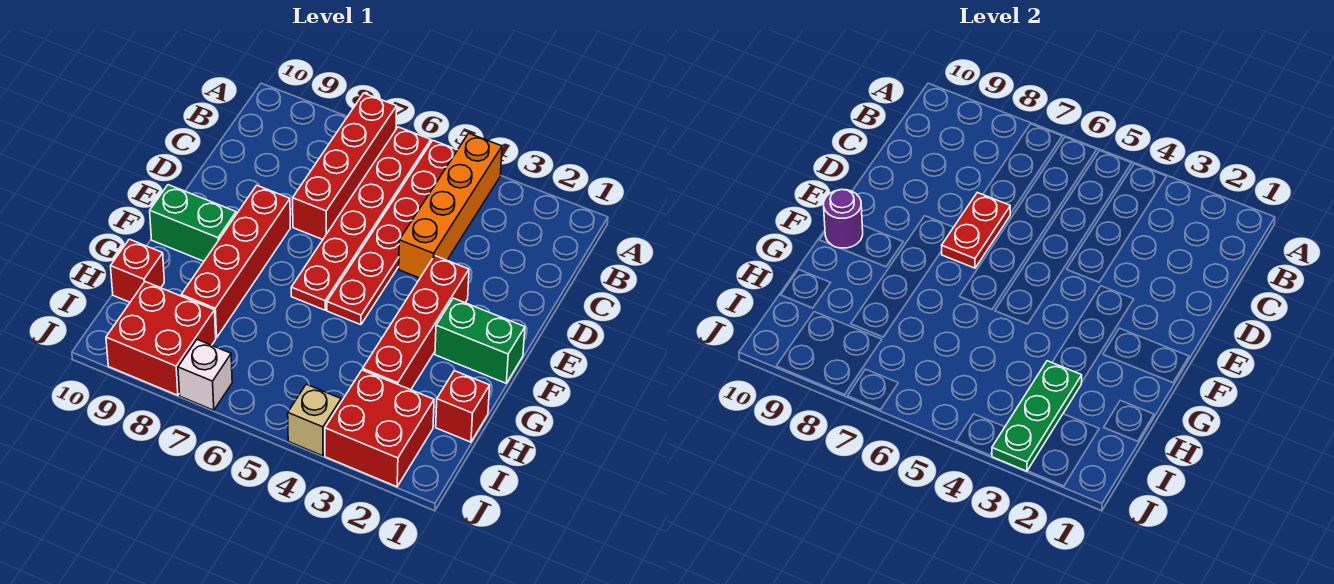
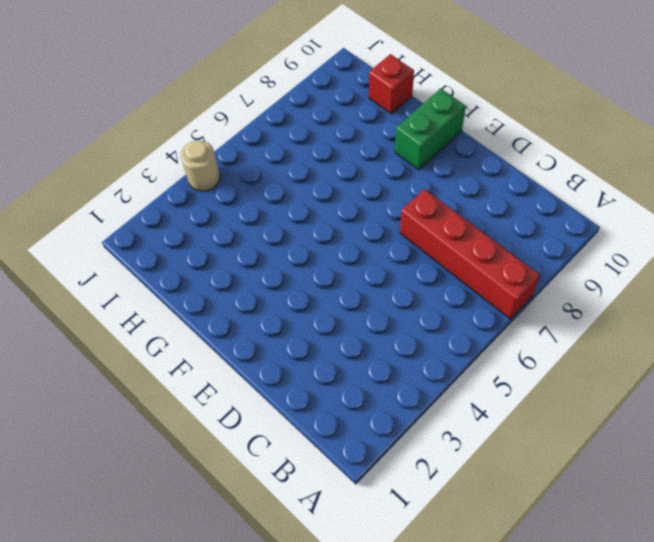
tan 1x1 round brick [181,141,220,191] -> tan 1x1 brick [288,384,341,456]
none -> orange 1x4 brick [399,133,502,278]
none -> red 1x6 plate [327,140,457,325]
none -> red 1x6 plate [291,127,431,310]

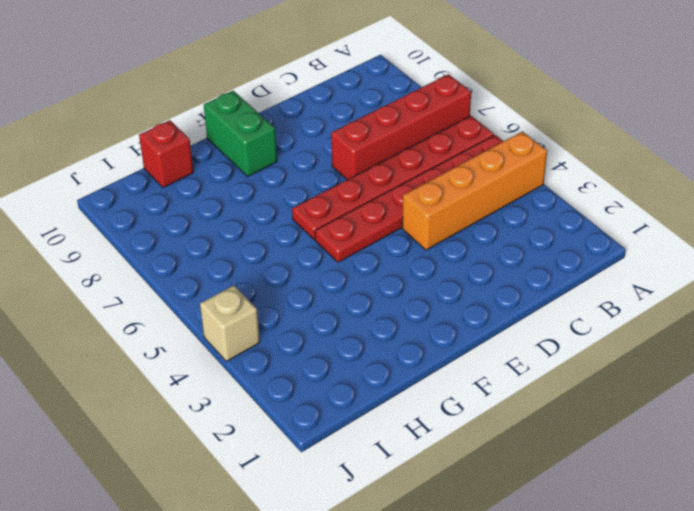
none -> red 1x4 brick [363,256,469,390]
none -> red 1x4 brick [181,185,290,338]
none -> green 1x2 brick [435,298,525,383]

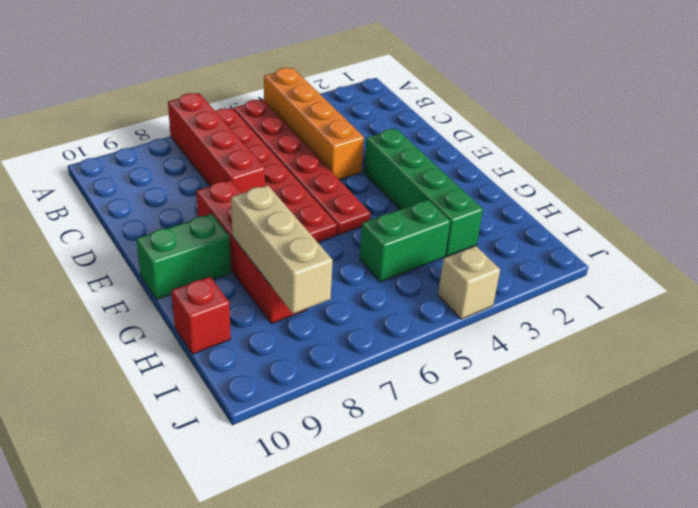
green 1x4 brick [364,128,483,256] -> red 1x4 brick [363,256,469,390]
tan 1x3 brick [231,185,333,314] -> none
green 1x2 brick [360,200,450,282] -> green 1x2 brick moved to [435,298,525,383]
none -> red 1x1 brick [436,371,490,442]
none -> red 2x2 brick [325,370,434,487]
none -> red 2x2 brick [106,282,216,395]

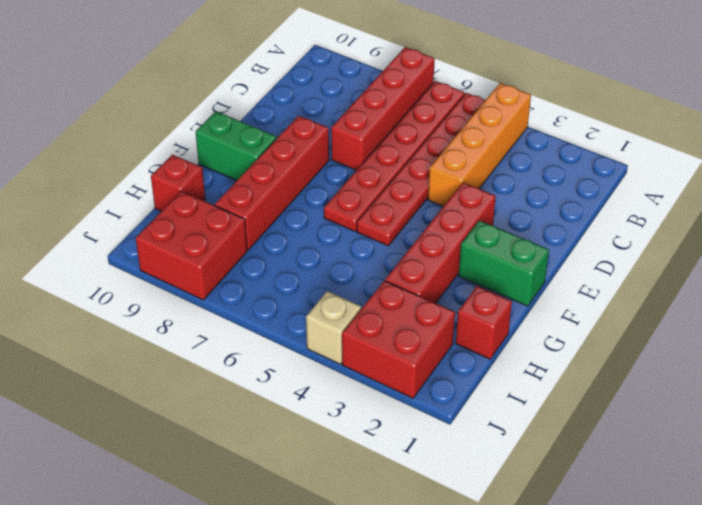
none -> white 1x1 brick [178,340,232,410]
none -> red 1x2 plate [942,193,1010,268]
none -> purple 1x1 round brick [824,190,863,248]

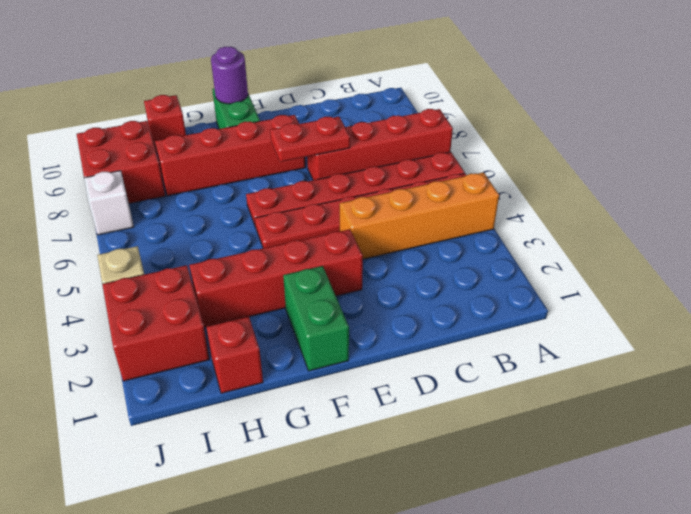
none -> green 1x3 plate [992,361,1082,471]

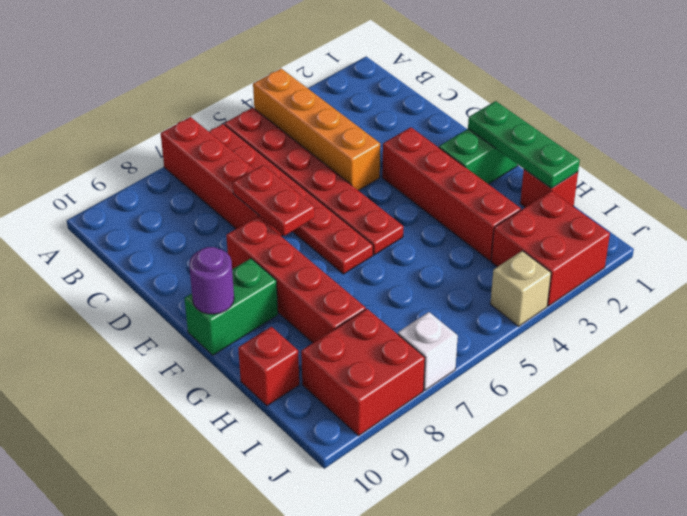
green 1x3 plate [468,101,580,188] -> green 1x3 plate moved to [992,361,1082,471]

